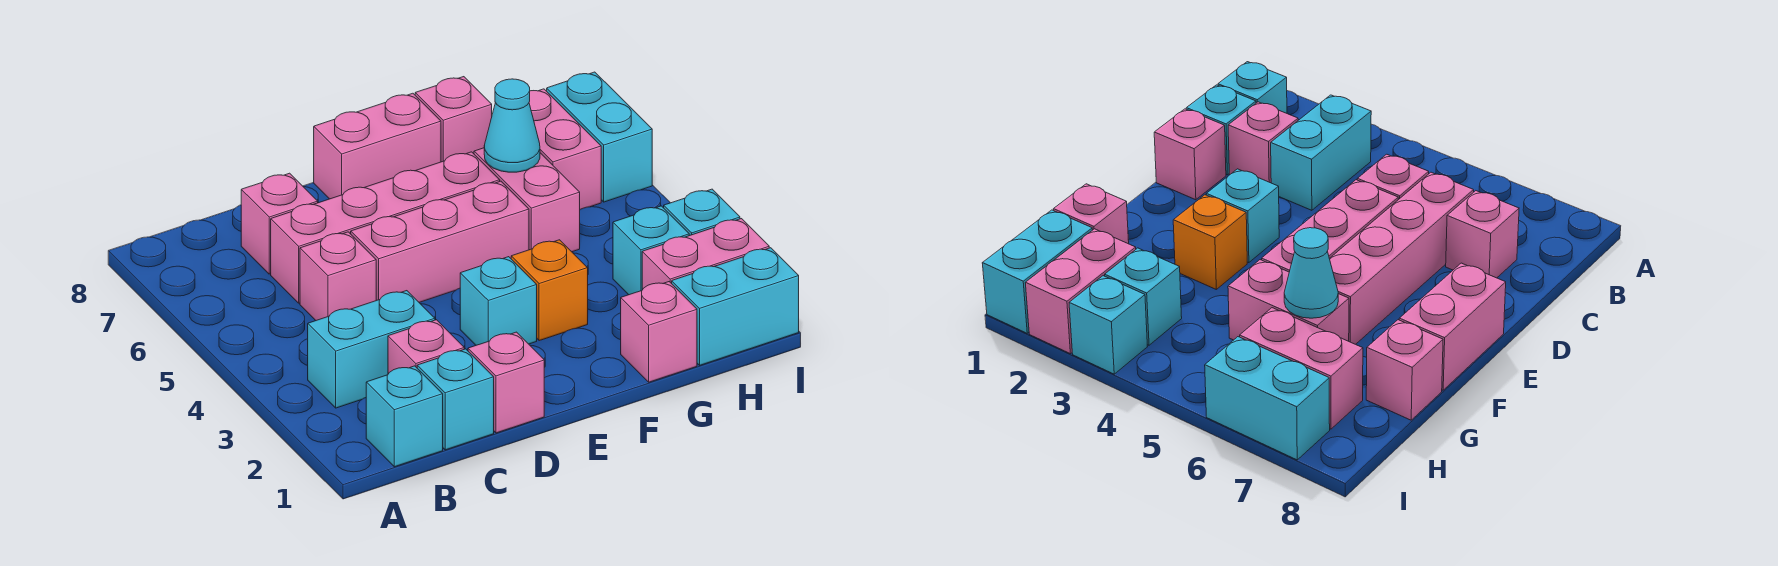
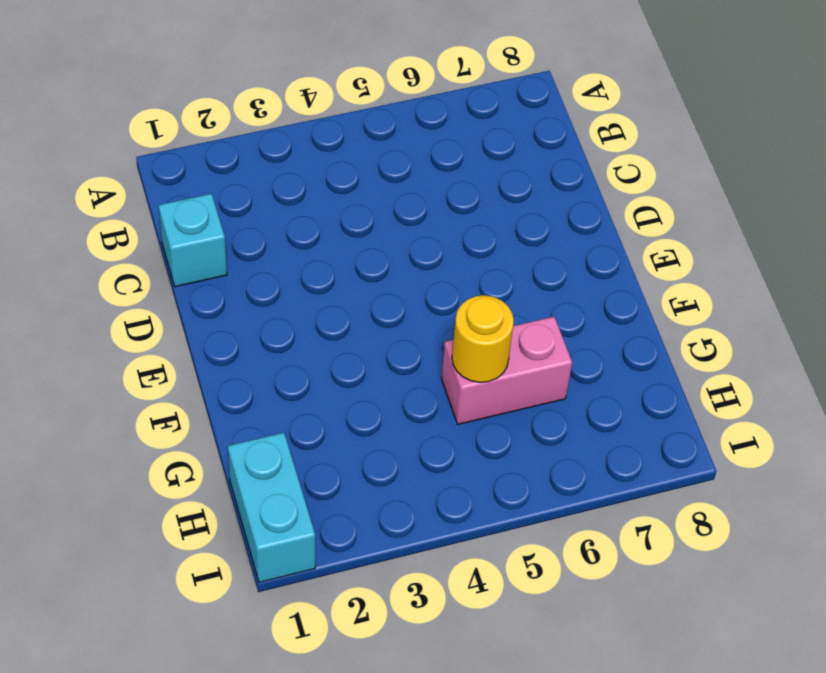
yellow 1x1 round brick [452,295,514,382] -> none
none -> cyan 1x1 brick [366,366,443,467]
none -> cyan 1x2 brick [308,291,435,408]
none -> pink 1x1 brick [388,320,464,374]

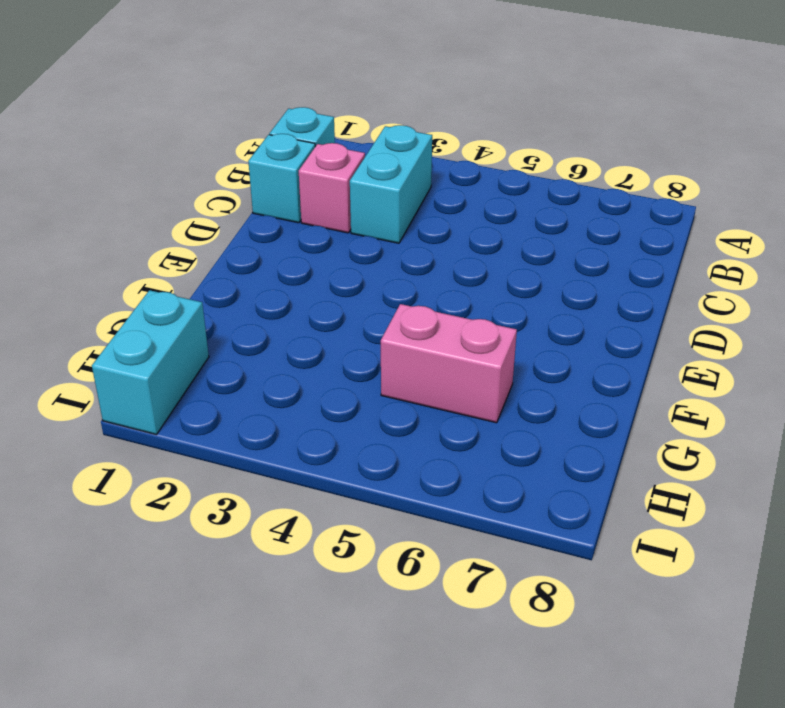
none -> pink 1x1 brick [300,232,376,320]
none -> pink 1x4 brick [271,152,500,303]
none -> pink 1x1 brick [241,173,318,274]

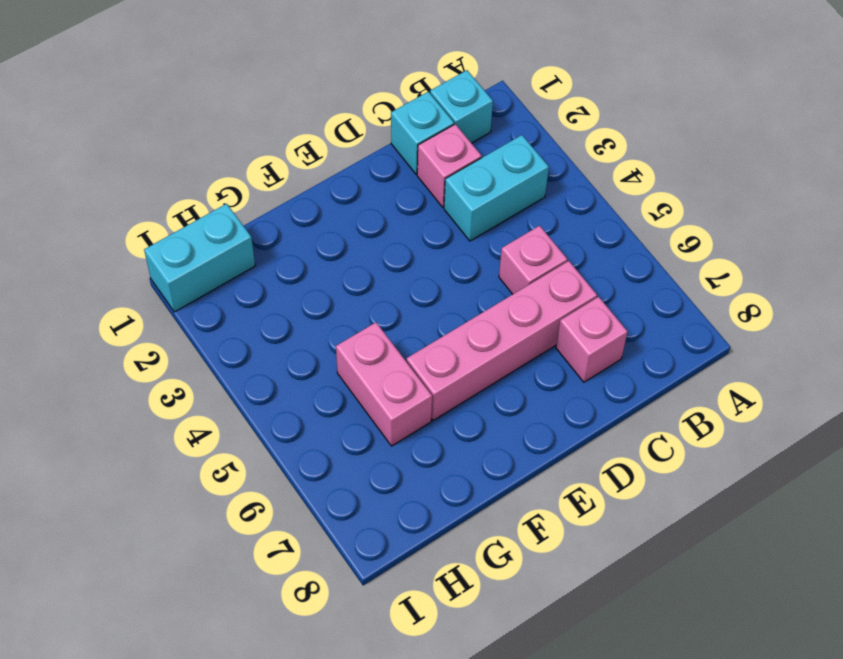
none -> pink 1x1 brick [468,332,544,433]
none -> pink 1x3 brick [351,181,529,302]
none -> cyan 1x1 brick [460,257,537,345]

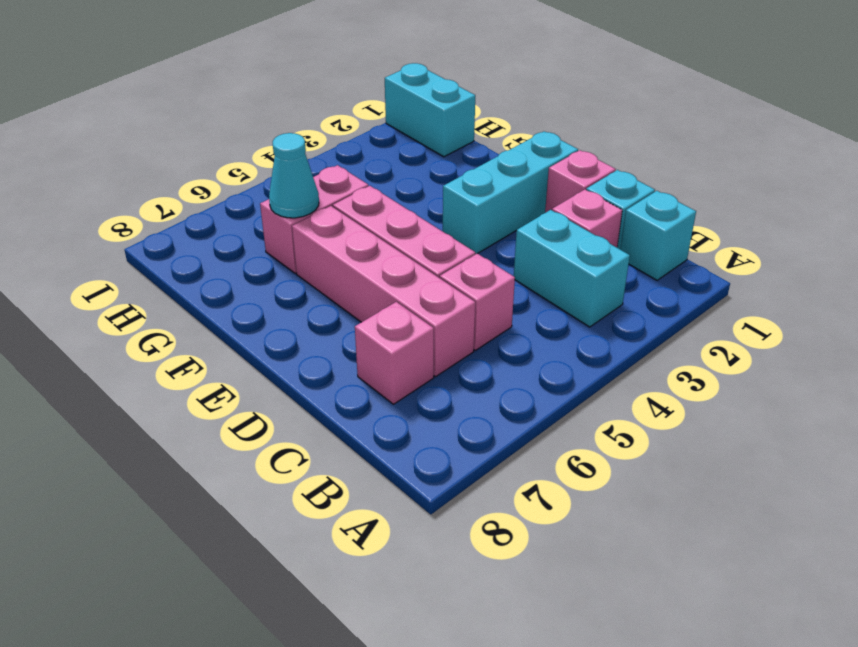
cyan 1x3 brick [443,131,578,254] -> cyan 1x1 brick [460,257,537,345]
none -> pink 1x2 brick [314,93,441,199]
none -> orange 1x1 brick [511,240,588,341]
none -> pink 1x1 brick [621,282,697,382]

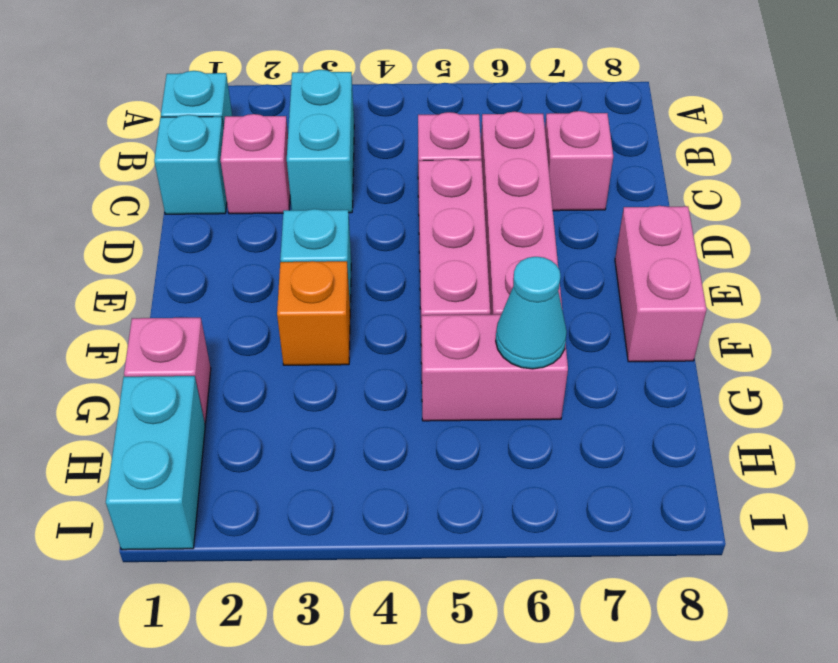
none -> pink 1x1 brick [468,332,544,433]
none -> pink 1x1 brick [415,77,492,162]
none -> pink 1x2 brick [642,219,769,290]

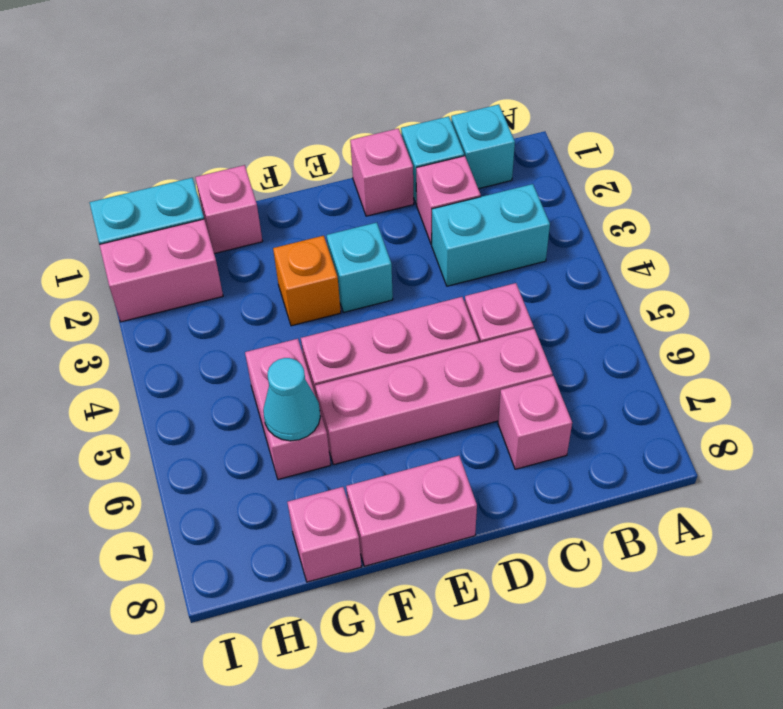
none -> cyan 1x1 brick [613,206,689,295]
none -> pink 1x2 brick [529,89,601,209]
none -> cyan 1x1 brick [664,189,740,236]

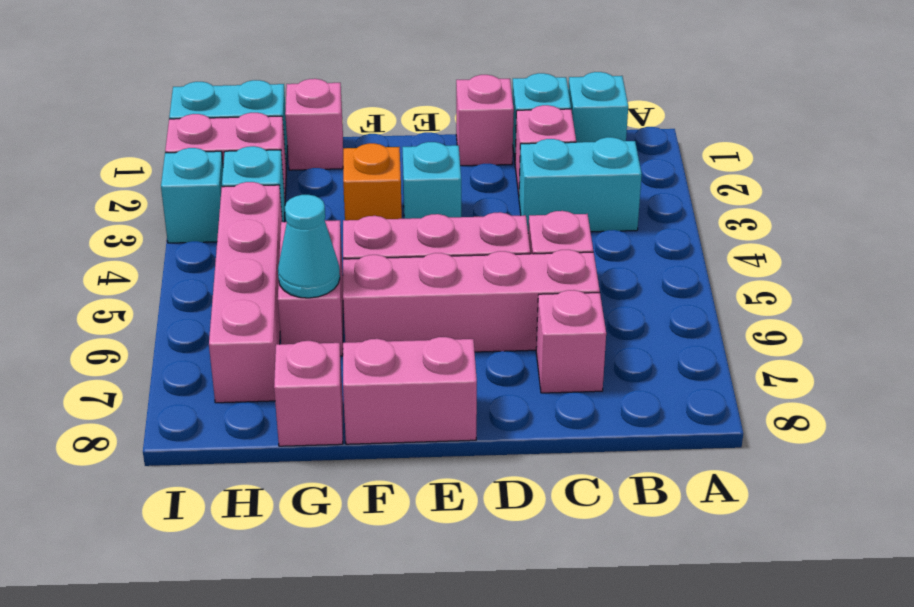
pink 1x4 brick [209,182,282,403] -> pink 1x2 brick [529,89,601,209]
none -> cyan 1x2 brick [547,72,652,202]

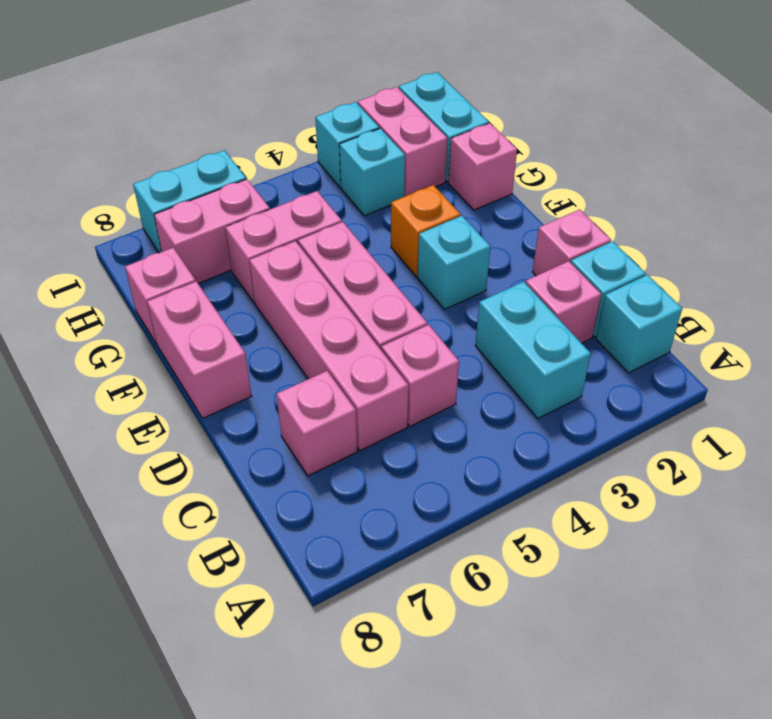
none -> cyan 1x1 cone [484,79,540,172]

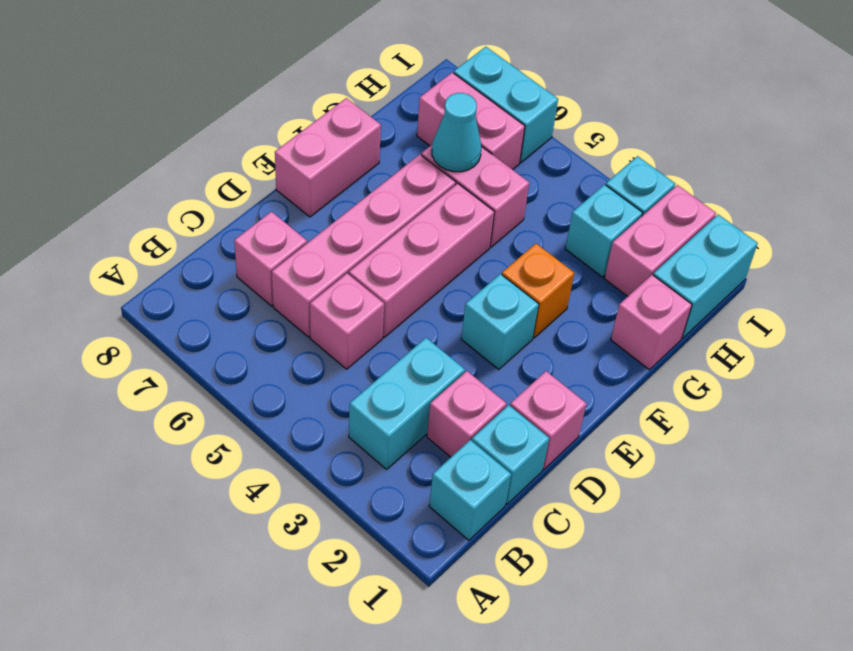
none -> pink 1x1 brick [415,77,492,162]

